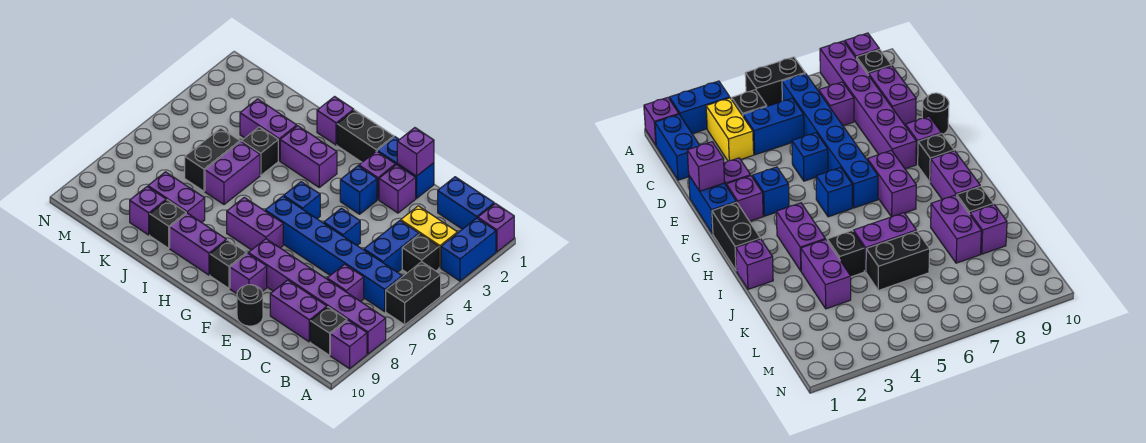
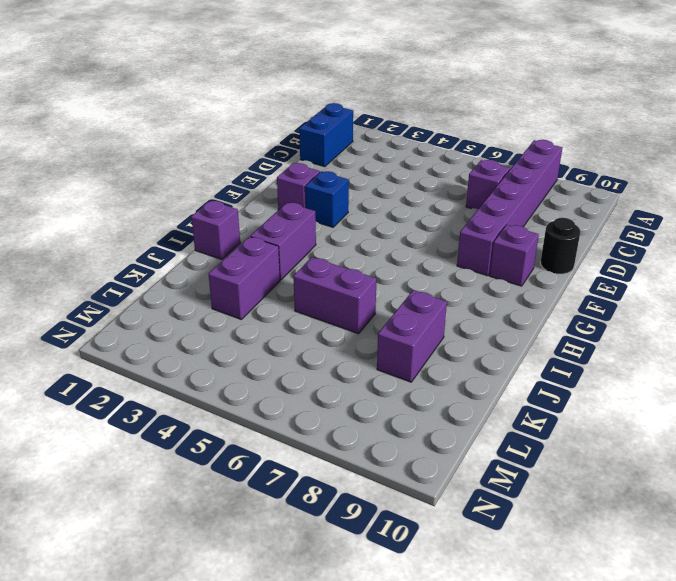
none -> purple 1x1 brick [478,203,514,252]
none -> blue 1x2 brick [441,218,496,281]
none -> black 1x2 brick [386,262,441,325]
none -> purple 1x1 brick [330,320,367,369]

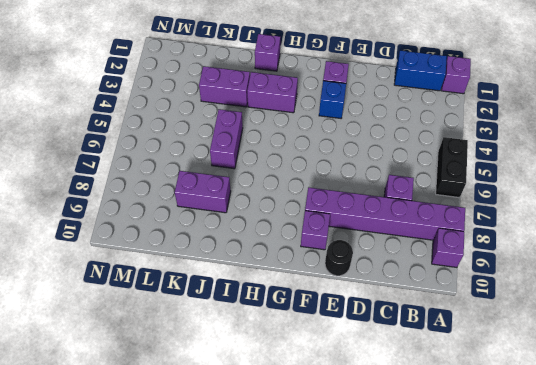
none -> blue 1x2 brick [441,218,496,281]
none -> yellow 1x2 brick [401,206,457,268]
none -> black 1x1 brick [402,234,439,273]
none -> blue 1x6 brick [265,196,402,311]

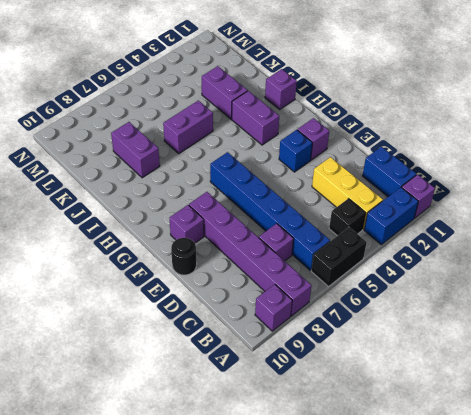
yellow 1x3 brick [312,157,383,229] -> yellow 1x2 brick [401,206,457,268]
none -> black 1x1 brick [310,307,347,355]
none -> blue 1x2 brick [364,221,419,272]
none -> purple 1x2 brick [270,280,327,342]
none -> blue 1x2 brick [377,137,434,198]

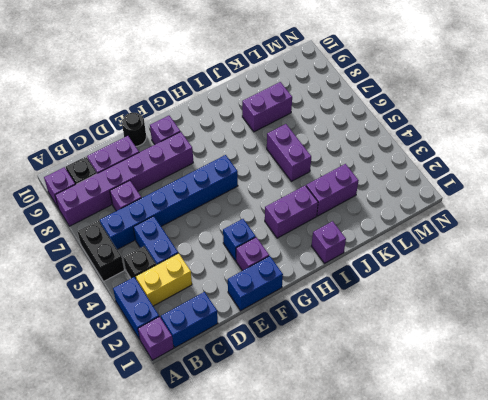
none -> purple 1x1 brick [379,165,416,213]
none -> blue 1x1 brick [324,208,360,245]
none -> black 1x2 brick [337,110,394,162]
none -> blue 1x1 brick [284,182,320,219]

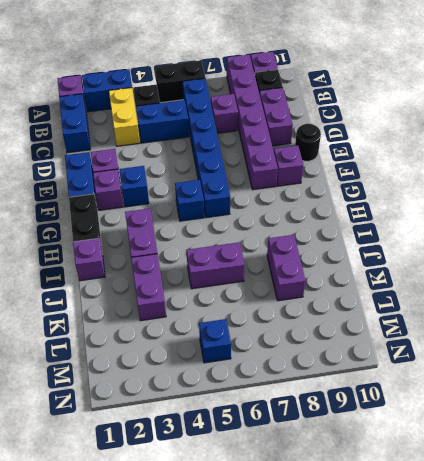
blue 1x1 brick [199,319,231,363] -> blue 1x1 brick moved to [324,208,360,245]
none -> purple 1x2 brick [227,197,283,250]
none -> black 1x1 brick [210,240,247,288]
none -> purple 1x2 brick [170,213,226,275]
none -> black 1x1 brick [242,127,278,175]

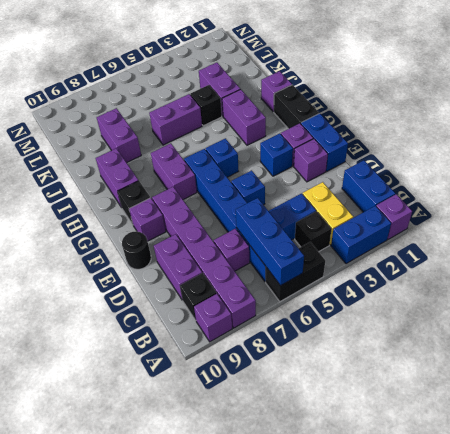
blue 1x3 brick [236,198,304,286] -> none
none -> black 1x1 brick [150,200,186,248]
none -> black 1x2 brick [185,128,240,191]
none -> purple 1x1 brick [130,187,166,235]
none -> purple 1x1 brick [397,128,434,176]

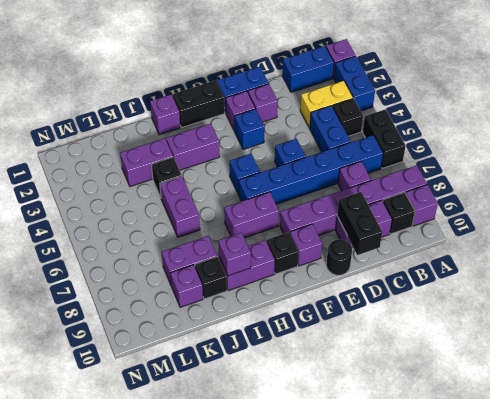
black 1x2 brick [337,192,382,255] -> black 1x2 brick moved to [185,128,240,191]
purple 1x1 brick [218,233,251,276] -> purple 1x1 brick moved to [397,128,434,176]

